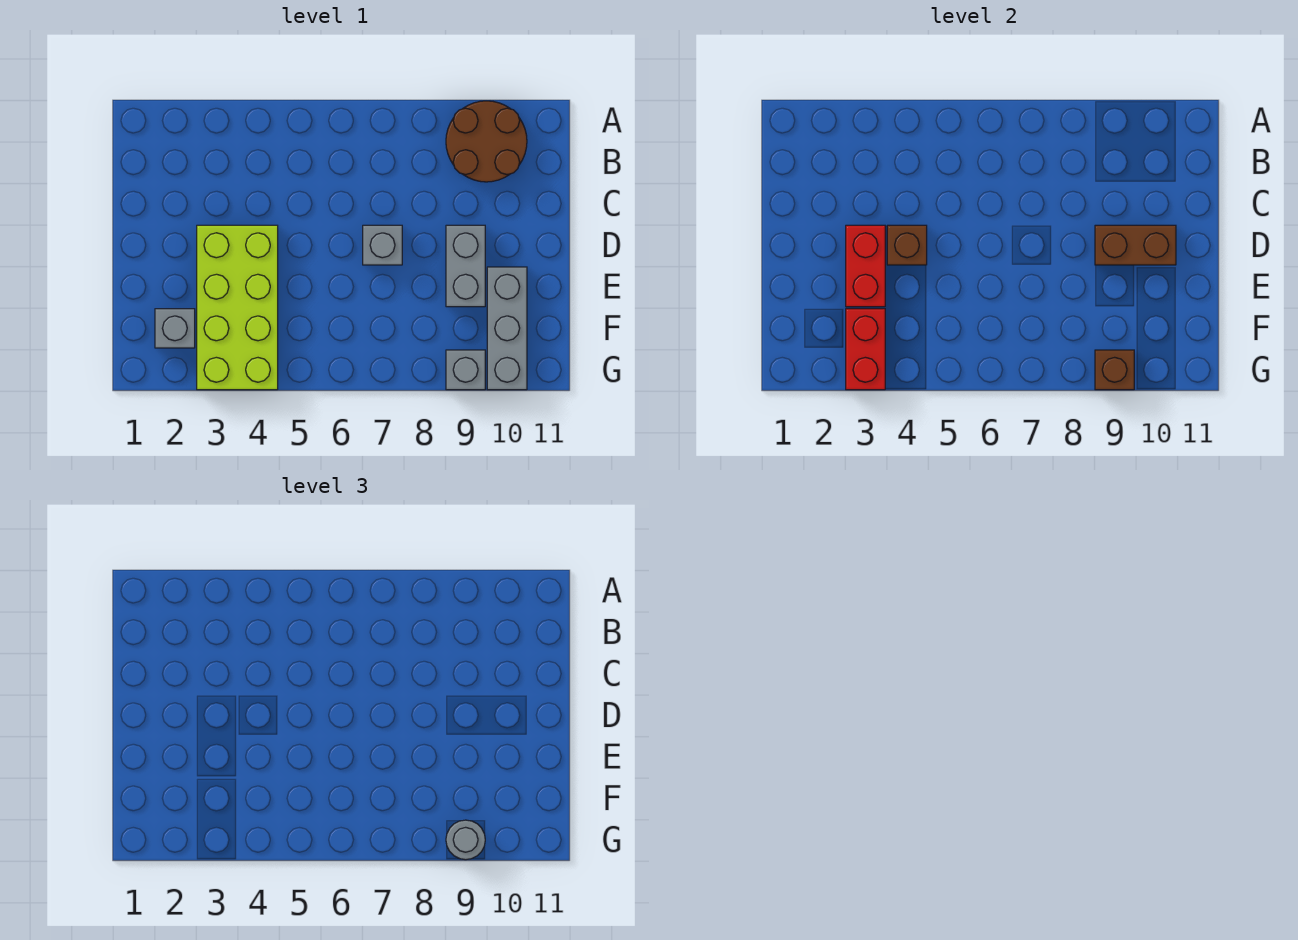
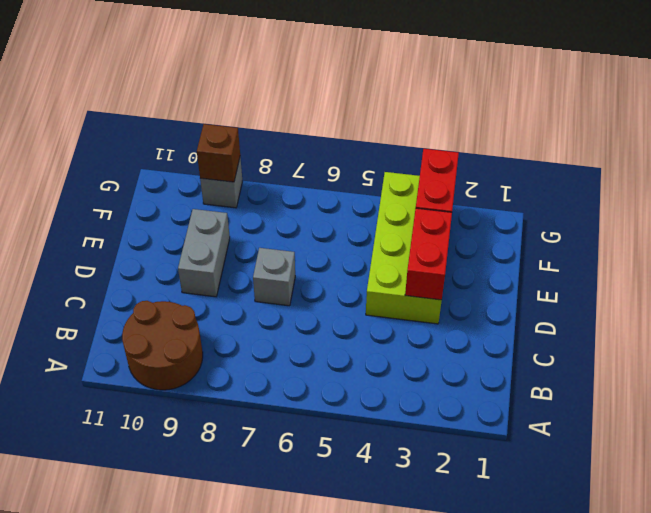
none -> grey 1x3 brick [487,267,527,390]
none -> grey 1x1 brick [155,309,195,348]
none -> brown 1x1 brick [887,225,927,265]

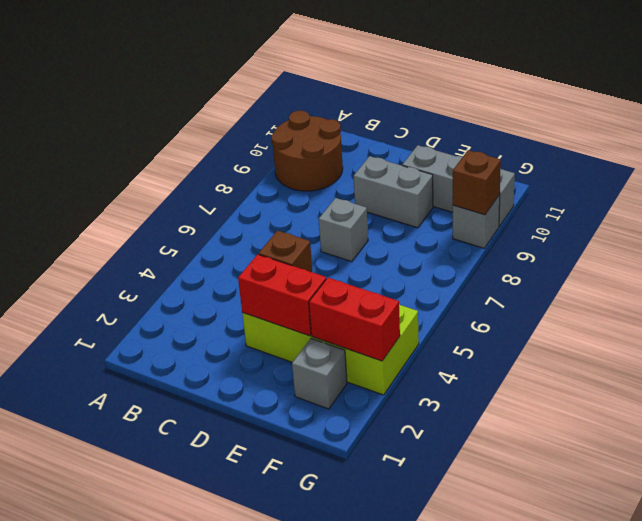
none -> brown 1x2 brick [1095,225,1176,265]
none -> grey 1x1 round brick [446,820,485,860]

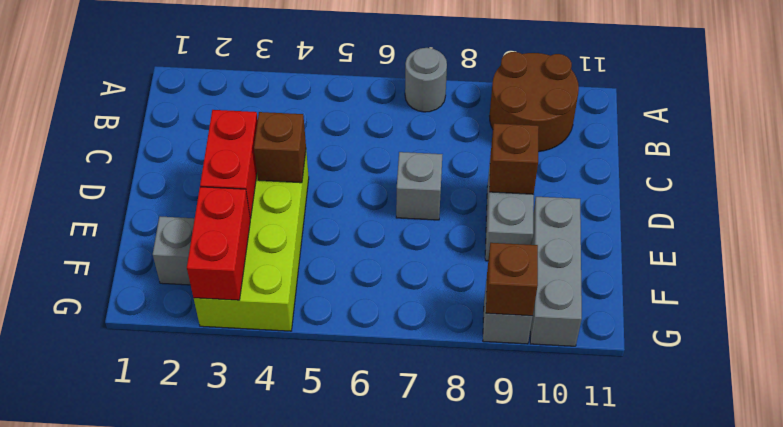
grey 1x1 round brick [405,48,447,112] -> grey 1x1 round brick moved to [446,820,485,860]
brown 1x1 brick [489,123,539,194] -> brown 1x2 brick [1095,225,1176,265]

